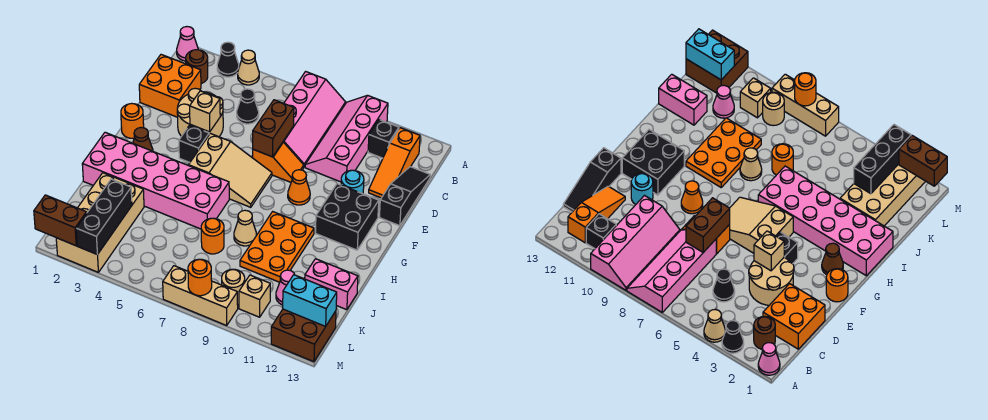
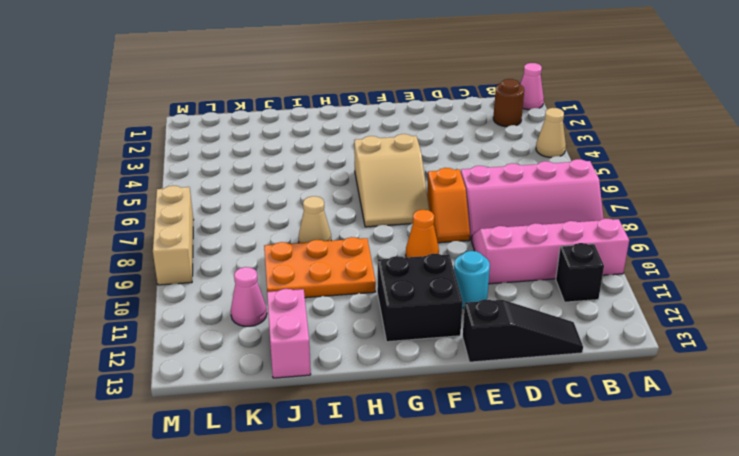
none -> black 1x1 cone [217,42,239,77]
none -> orange 1x3 slope [369,128,420,198]
none -> orange 2x2 brick [139,55,201,117]
none -> black 1x1 cone [237,89,259,124]

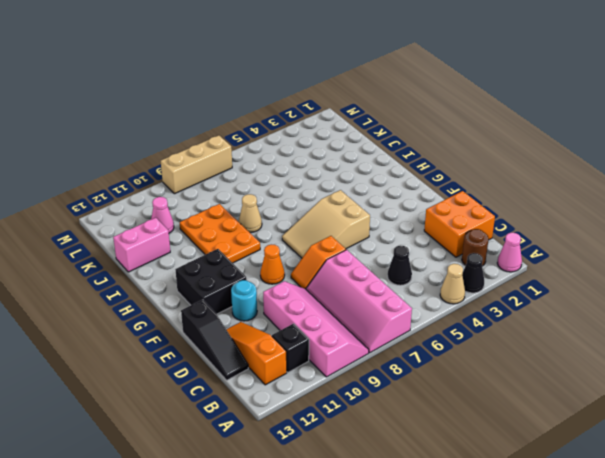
none -> tan 2x2 round brick [177,88,223,137]
none -> orange 1x1 round brick [121,103,144,138]
none -> black 1x1 brick [179,125,209,162]
none -> brown 1x1 cone [133,127,153,151]

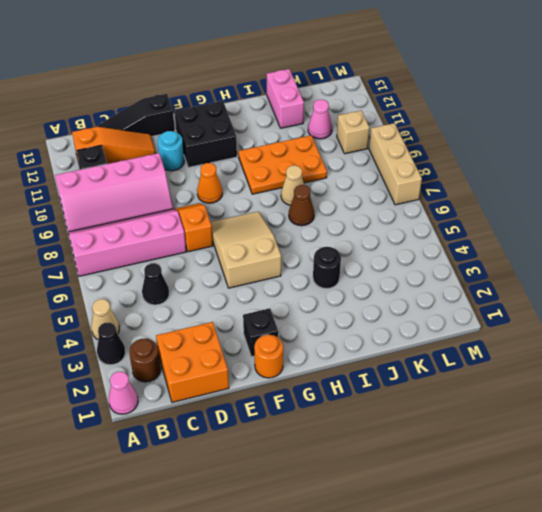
black 1x1 brick [243,308,278,357] -> black 1x1 brick moved to [179,125,209,162]
black 1x1 round brick [313,247,341,288] -> pink 2x6 brick [82,132,229,229]
brown 1x1 cone [289,185,314,226] -> brown 1x1 cone moved to [133,127,153,151]
none -> tan 2x2 round brick [177,88,223,137]
none -> tan 2x4 brick [56,173,144,272]
none -> orange 1x1 round brick [201,218,224,254]
none -> tan 1x1 round brick [222,269,245,305]

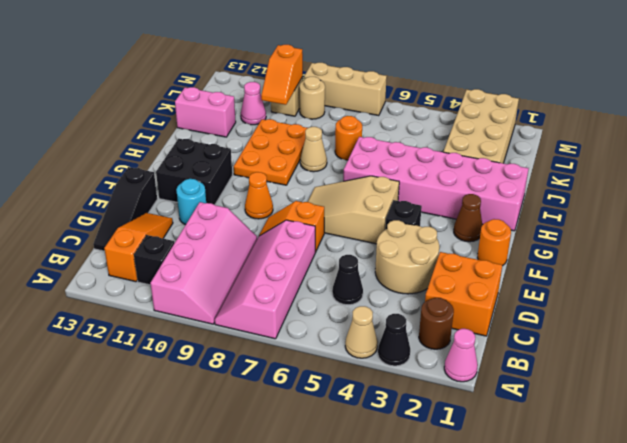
orange 1x2 slope [261,45,303,105] -> none
none -> brown 2x2 brick [271,309,336,362]
none -> brown 1x2 brick [253,100,294,157]
none -> tan 1x1 brick [190,91,220,132]
none -> black 1x3 brick [76,179,132,255]

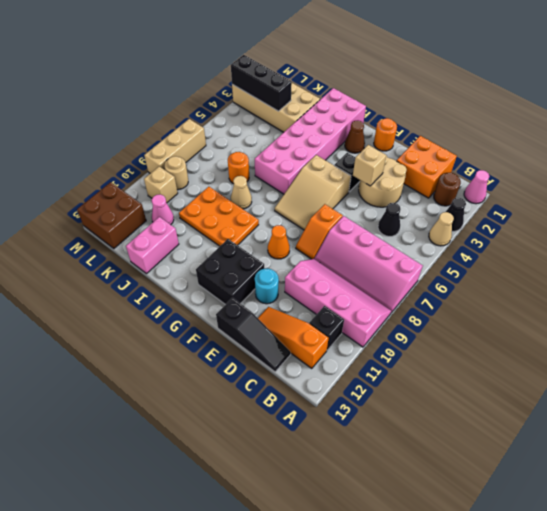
none -> brown 1x2 brick [253,100,294,157]
none -> cyan 1x2 brick [283,275,337,326]
none -> brown 1x2 brick [34,195,87,246]
none -> orange 1x1 round brick [188,259,212,296]

